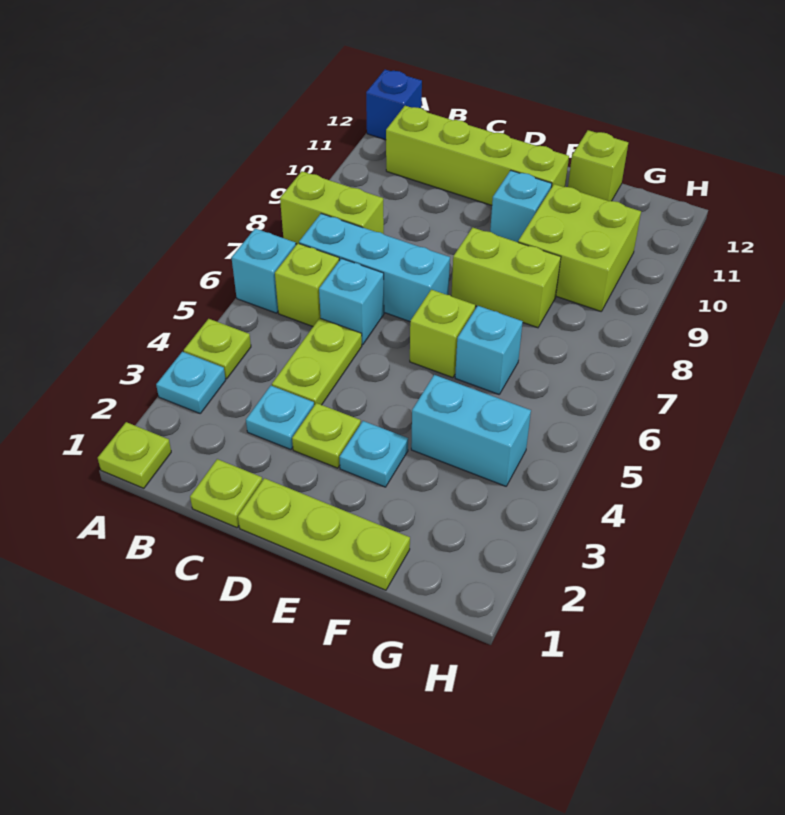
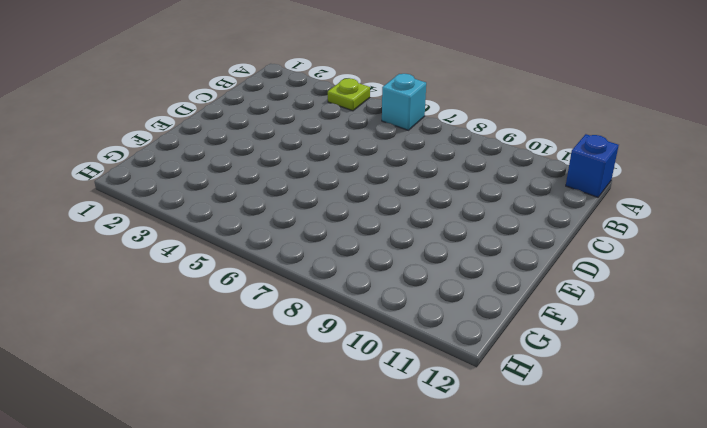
none -> lime 1x1 plate [98,422,171,488]
none -> cyan 1x1 plate [156,352,226,413]
none -> lime 1x2 brick [280,171,384,244]

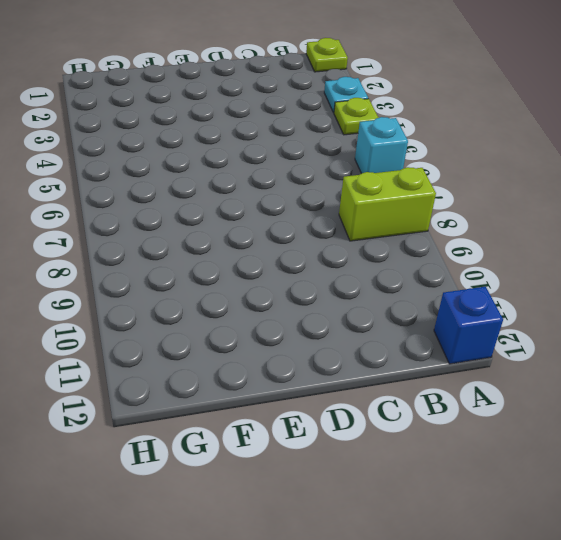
none -> lime 1x1 brick [275,243,339,326]
none -> cyan 1x3 brick [299,214,450,322]
none -> lime 1x4 brick [386,106,569,205]

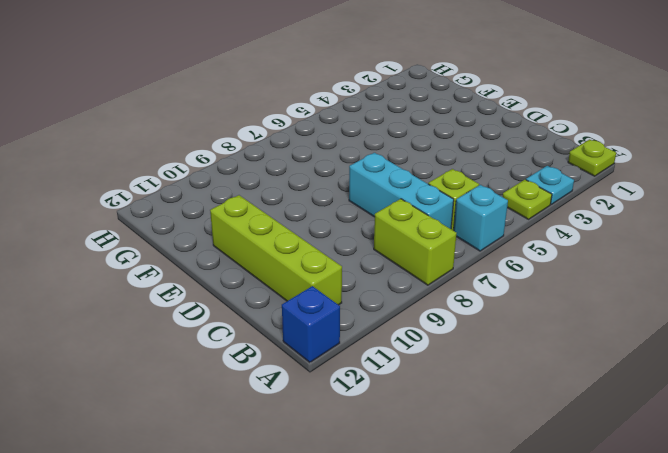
none -> lime 1x1 plate [190,459,262,528]
none -> cyan 1x1 plate [246,386,314,450]
none -> lime 1x2 plate [272,318,362,405]

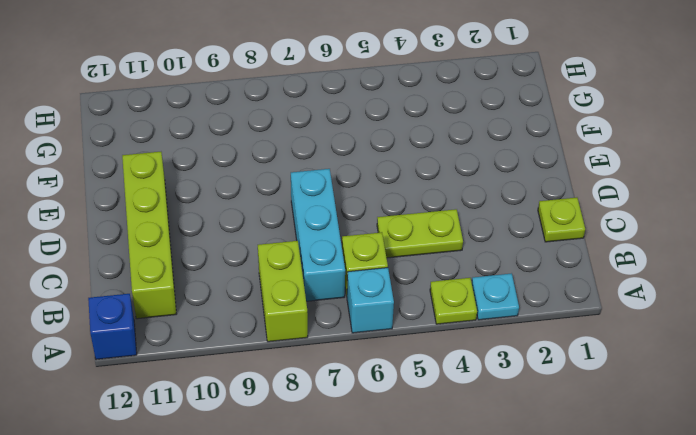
none -> lime 1x1 plate [98,422,171,488]
none -> cyan 1x1 plate [246,386,314,450]
none -> cyan 1x1 brick [319,258,384,345]

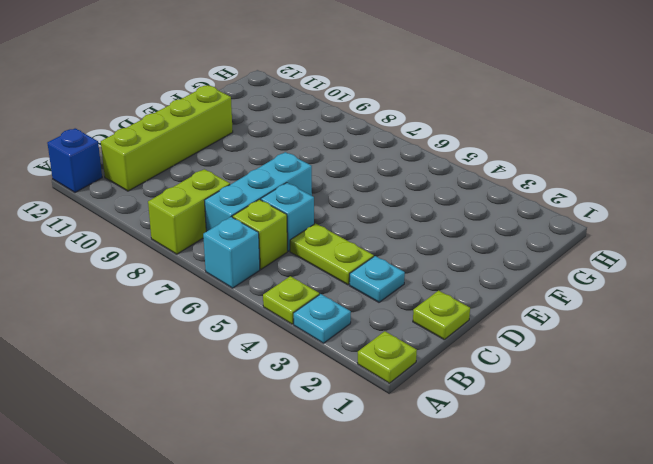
none -> lime 1x3 plate [238,478,410,590]
none -> lime 1x1 plate [292,403,361,468]
none -> cyan 1x1 plate [339,421,408,487]

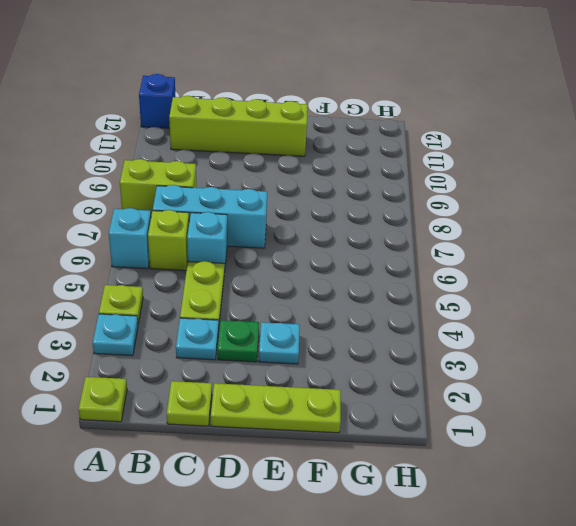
green 1x1 plate [218,320,259,362] -> lime 1x1 plate [292,403,361,468]
none -> lime 1x1 brick [410,290,475,378]
none -> lime 1x2 brick [451,228,561,328]
none -> cyan 1x1 brick [490,170,552,242]

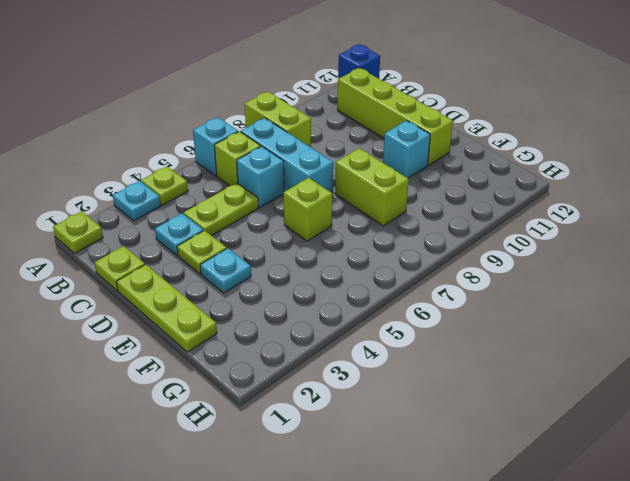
none -> cyan 1x2 brick [411,375,531,486]
none -> cyan 1x1 brick [455,306,523,394]
none -> lime 2x2 brick [518,184,641,311]

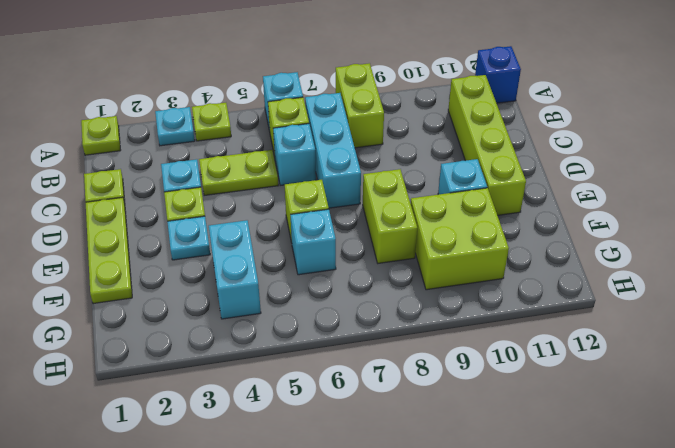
none -> lime 1x1 brick [568,130,628,201]

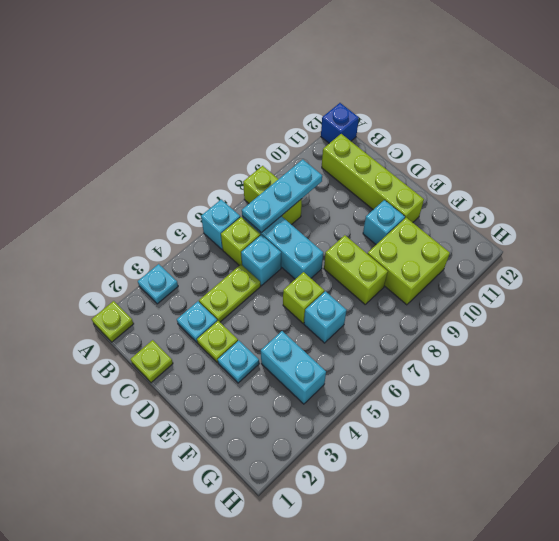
cyan 1x3 plate [242,159,322,233] -> none
none -> lime 1x1 plate [184,319,251,379]
none -> lime 1x3 plate [238,478,410,590]
none -> lime 1x1 brick [568,130,628,201]

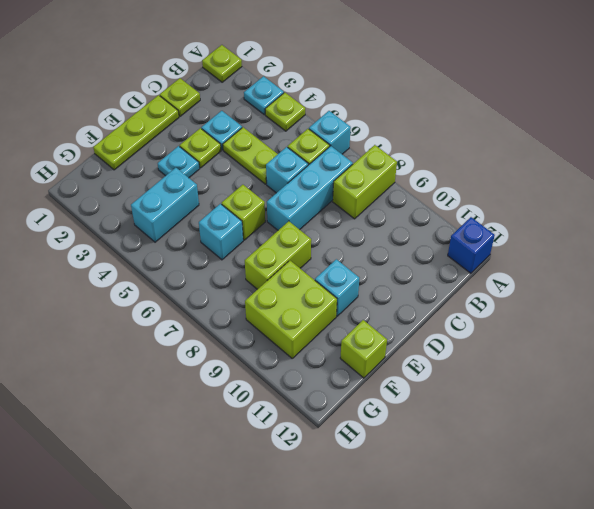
none -> lime 1x4 brick [386,106,569,205]

